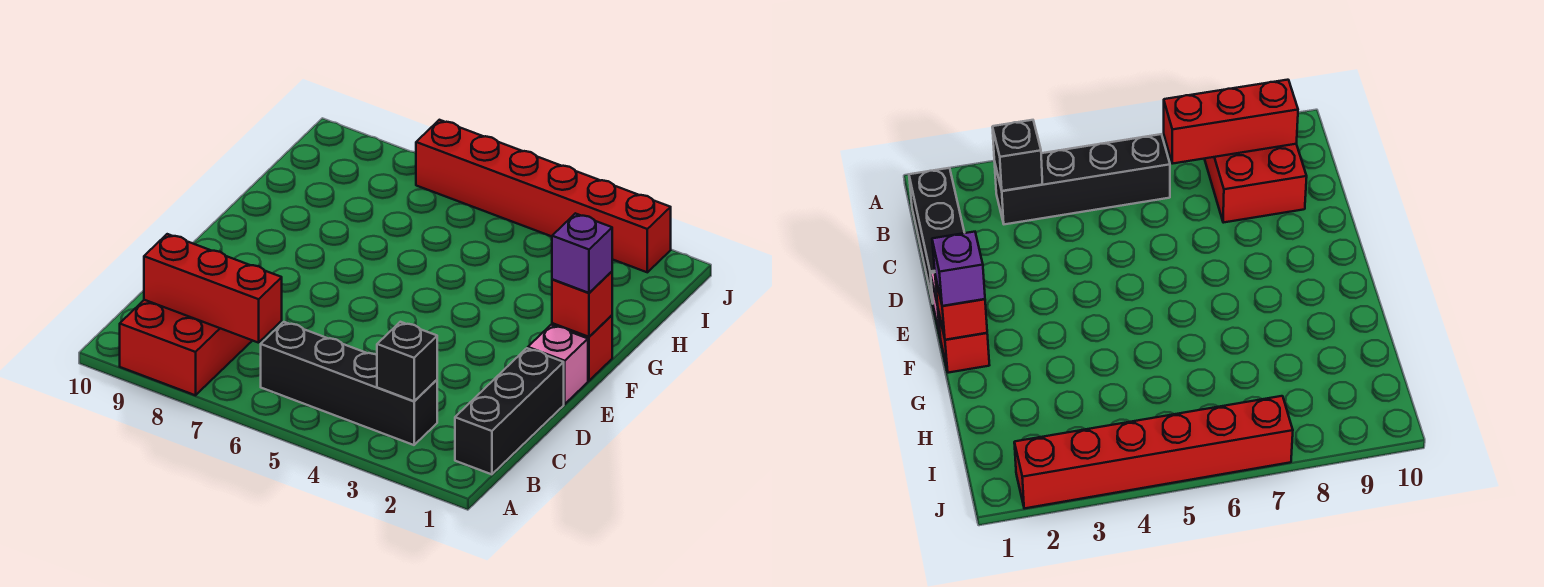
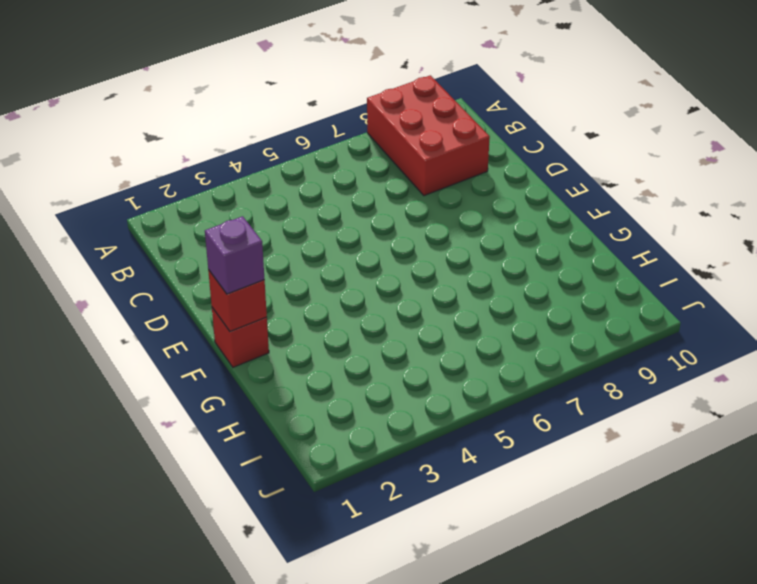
none -> black 1x3 brick [455,348,564,474]
none -> black 1x4 brick [261,322,437,445]

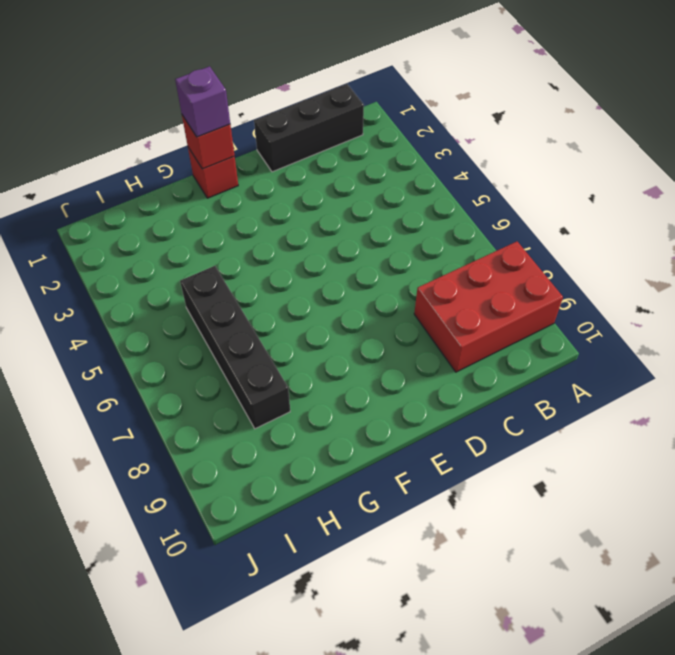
black 1x4 brick [180,266,290,429] -> black 1x4 brick moved to [261,322,437,445]
none -> pink 1x1 brick [528,325,588,404]
none -> red 1x6 brick [416,120,671,272]

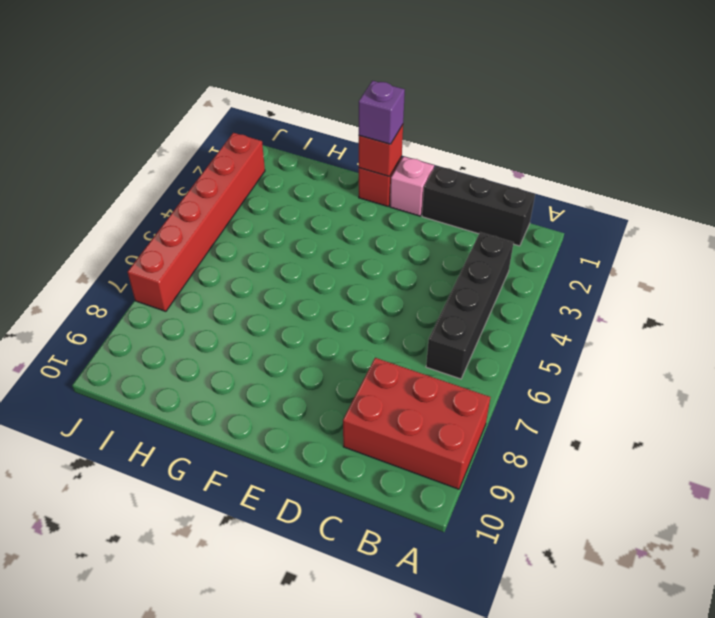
none -> black 1x1 brick [377,322,437,401]
none -> red 1x3 brick [144,234,282,343]

